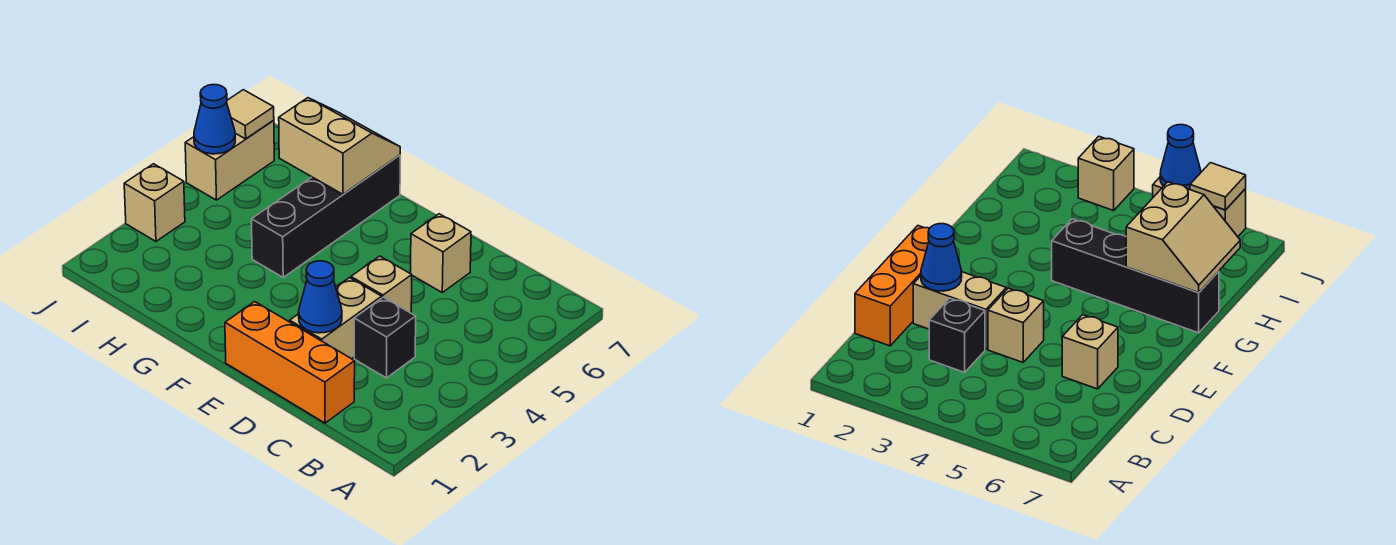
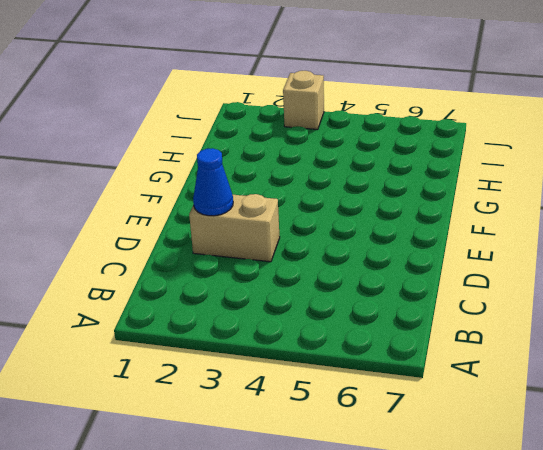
none -> orange 1x3 brick [225,302,355,423]
none -> black 1x1 brick [354,297,416,378]
none -> tan 1x1 brick [351,256,412,313]

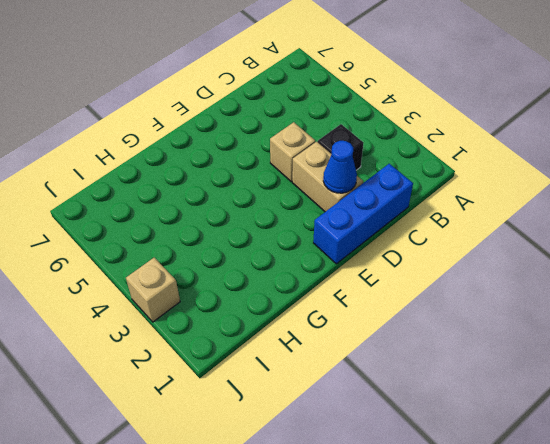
blue 1x3 brick [313,164,413,264] -> orange 1x3 brick [225,302,355,423]
none -> tan 1x1 brick [411,214,471,292]
none -> black 1x4 brick [252,155,400,277]
none -> tan 1x2 brick [185,120,274,200]

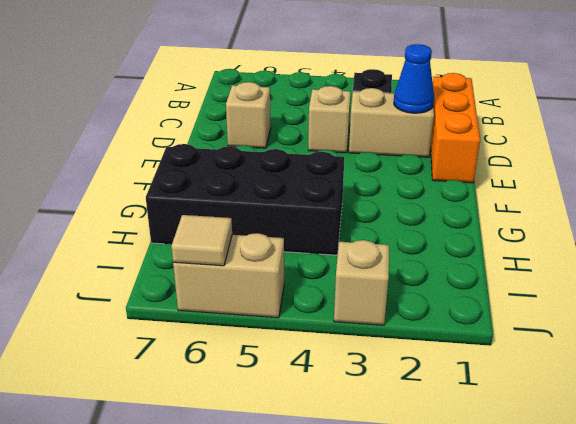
black 2x4 brick [146,144,344,255] -> black 1x4 brick [252,155,400,277]
none -> tan 2x2 slope [279,98,400,194]
none -> blue 1x1 cone [194,85,235,154]

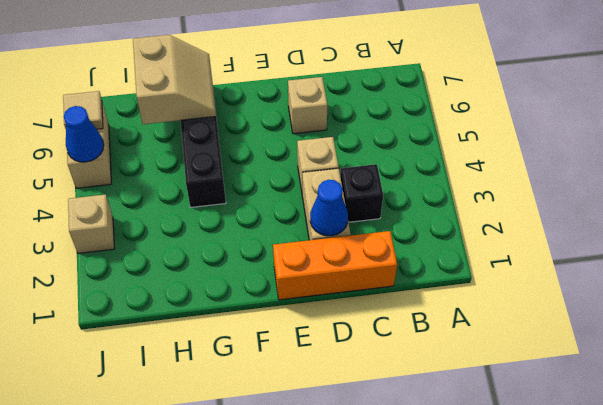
tan 2x2 slope [133,35,216,124] -> tan 2x2 slope turned to [279,98,400,194]

